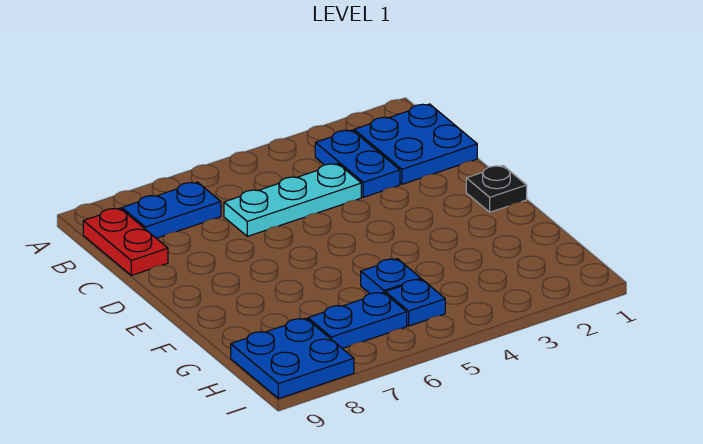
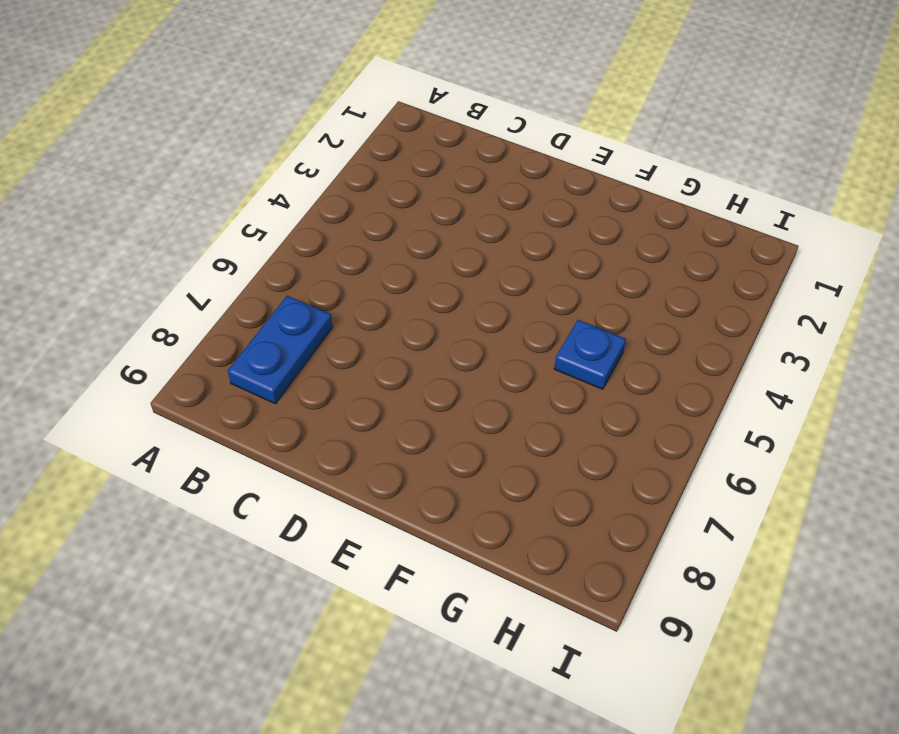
none -> blue 2x2 plate [354,104,477,184]
none -> blue 1x2 plate [315,130,400,197]

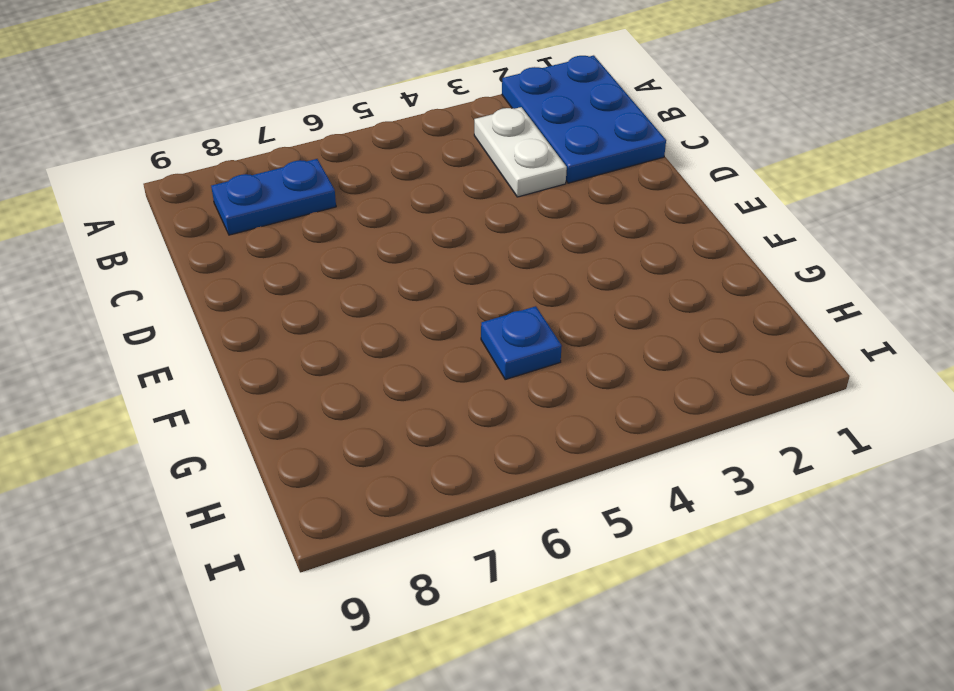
blue 2x3 plate [502,55,666,183] -> blue 2x2 plate [354,104,477,184]
white 1x2 plate [474,107,567,197] -> blue 1x2 plate [315,130,400,197]
none -> red 1x2 plate [83,208,168,275]
none -> cyan 1x3 plate [224,164,361,236]

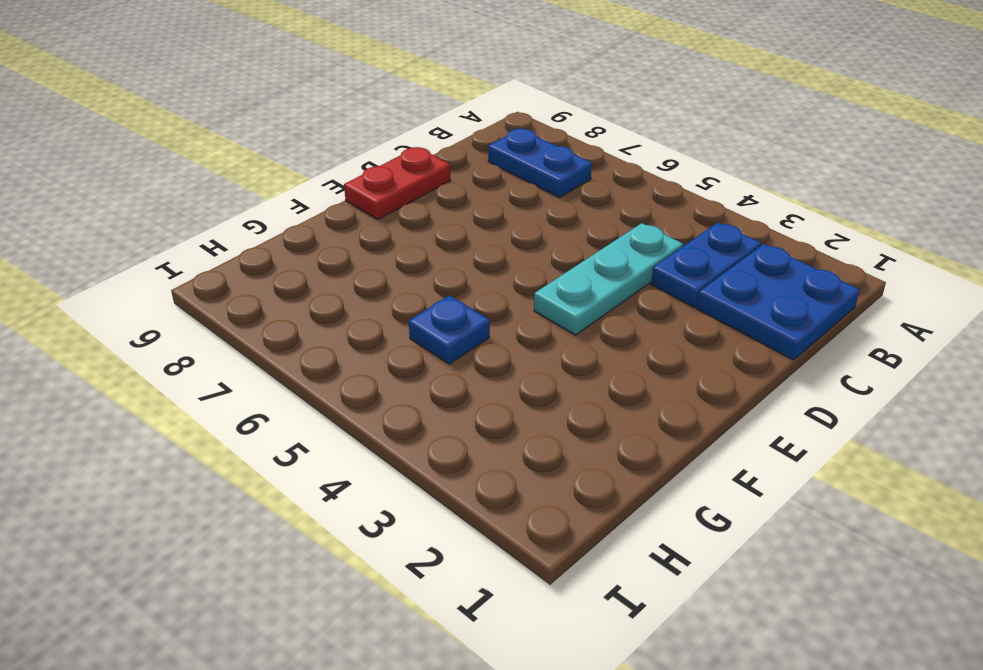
cyan 1x3 plate [534,223,683,335] -> cyan 1x3 plate turned to [224,164,361,236]
red 1x2 plate [344,147,450,220] -> red 1x2 plate moved to [83,208,168,275]
none -> black 1x1 plate [466,166,527,212]
none -> blue 1x1 plate [385,279,445,326]

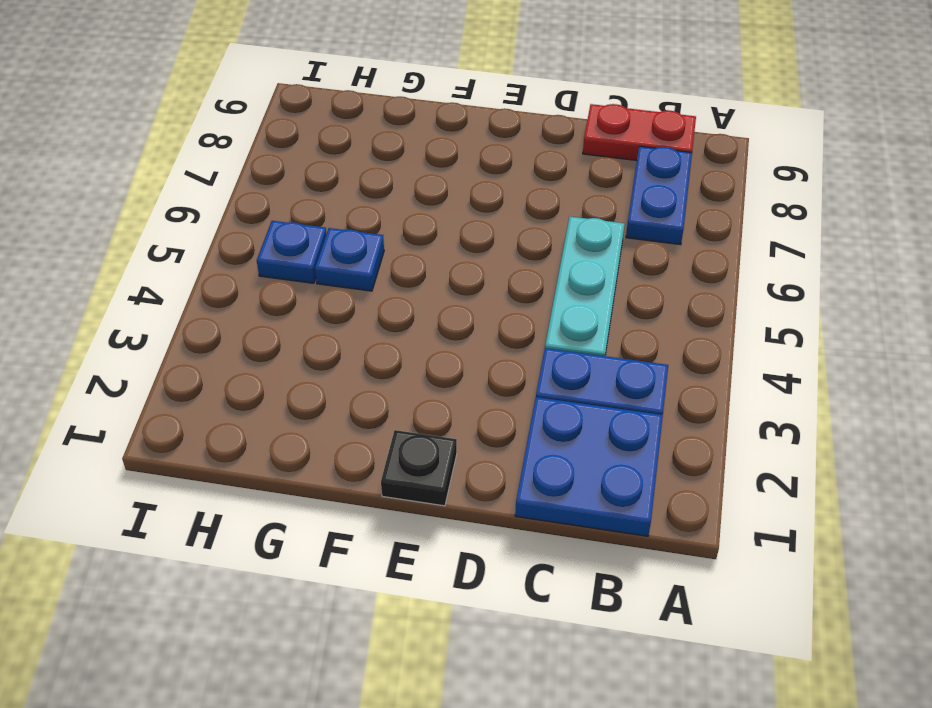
none -> blue 1x2 plate [308,292,407,348]
none -> blue 2x2 plate [231,318,354,399]

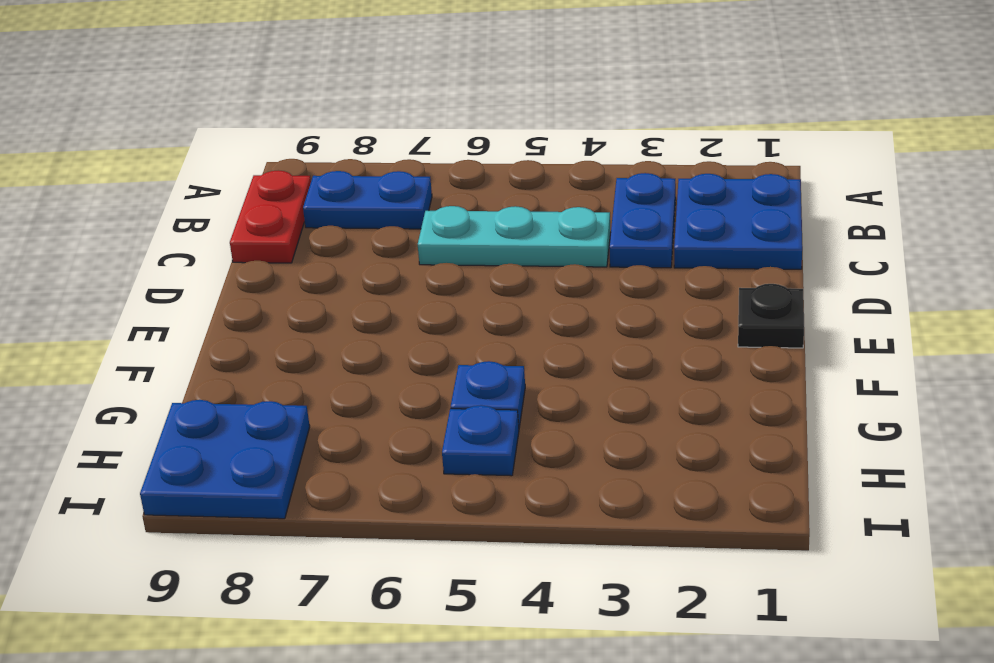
none -> blue 1x2 plate [308,292,407,348]

